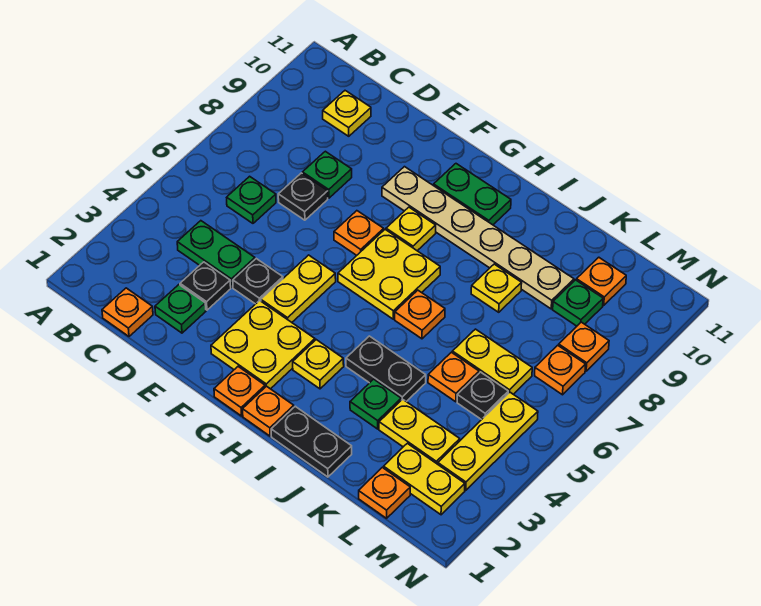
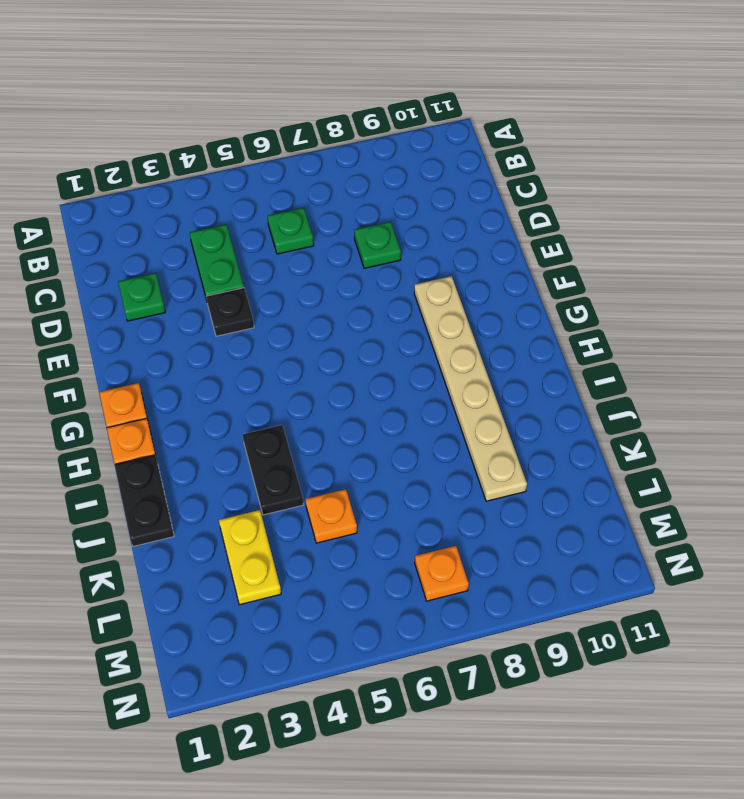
none -> orange 1x1 plate [102,288,153,336]
none -> yellow 1x1 plate [323,91,371,136]
none -> black 1x1 plate [180,262,231,310]
none -> black 1x1 plate [278,173,328,220]

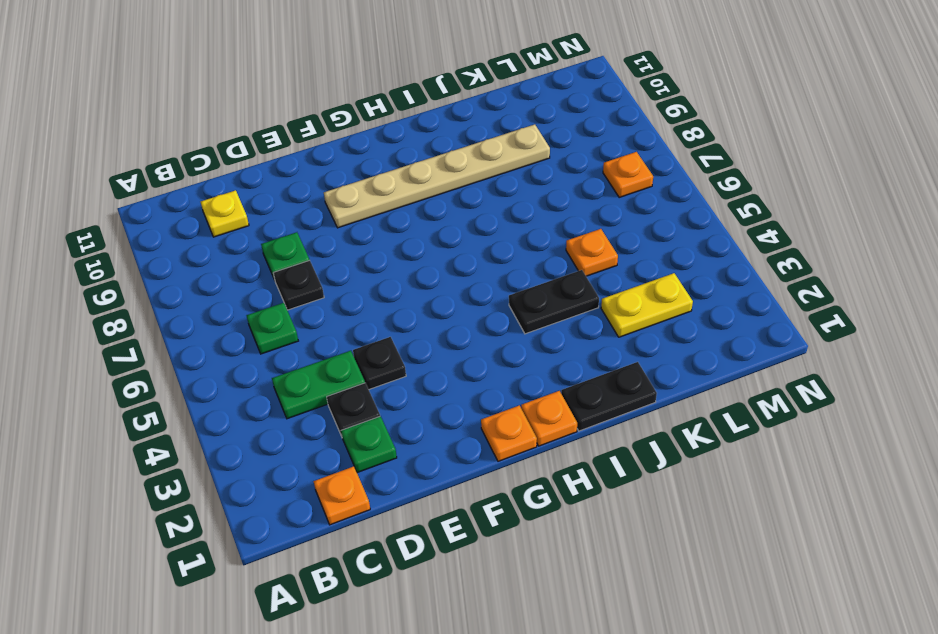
none -> yellow 2x2 plate [211,300,315,389]
none -> yellow 1x2 plate [261,255,336,322]
none -> orange 1x1 plate [334,211,384,255]
none -> yellow 2x2 plate [338,230,440,319]

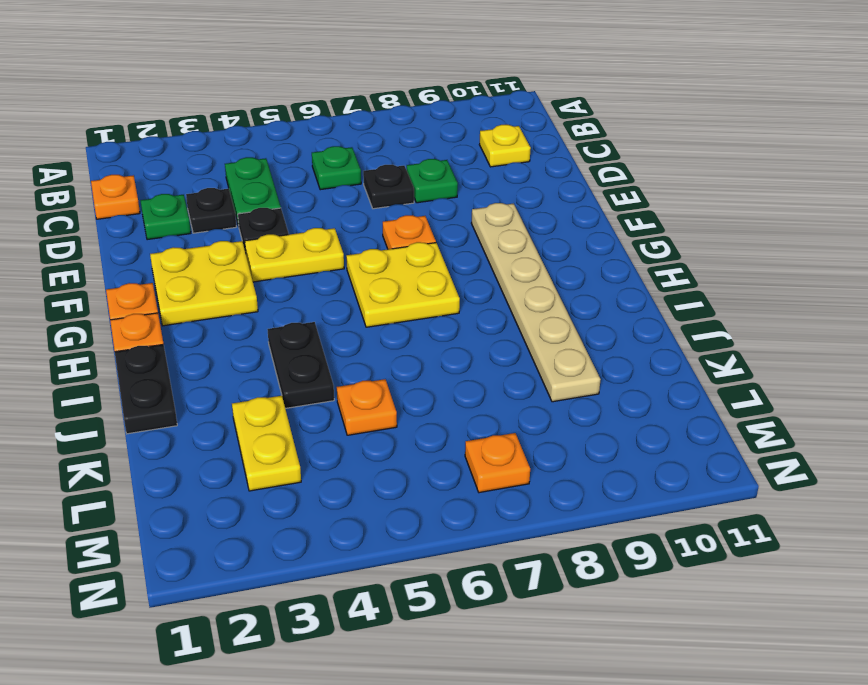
none -> yellow 1x1 plate [386,207,436,251]
none -> green 1x2 plate [434,164,511,225]
none -> yellow 1x1 plate [293,340,344,389]
none -> orange 1x1 plate [395,290,445,339]

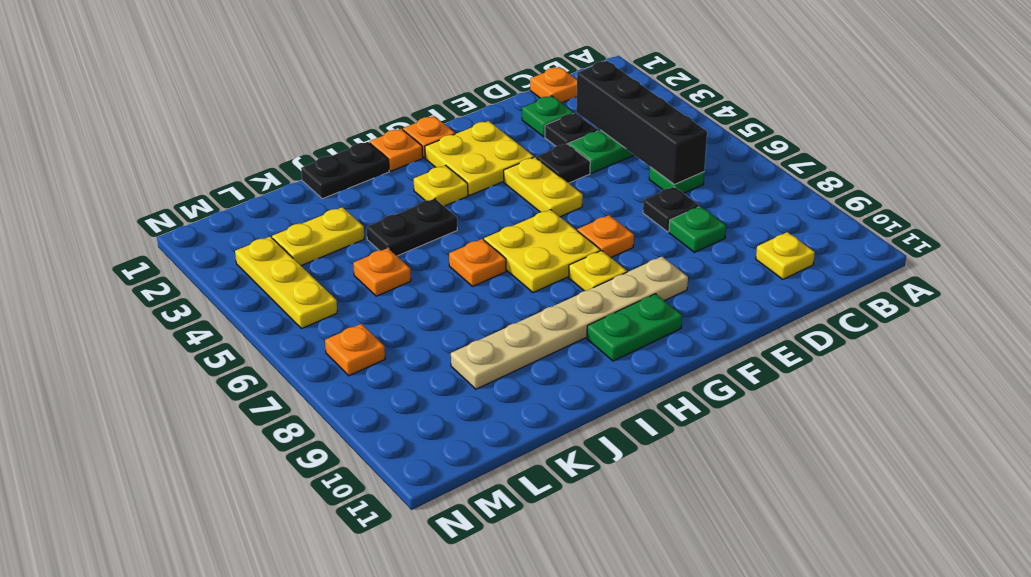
black 1x4 brick [576,61,707,184] -> none
none -> green 1x1 plate [350,379,401,429]
none -> yellow 1x1 plate [471,264,522,312]
none -> yellow 1x2 plate [452,329,532,394]
none -> orange 1x1 plate [359,467,410,518]

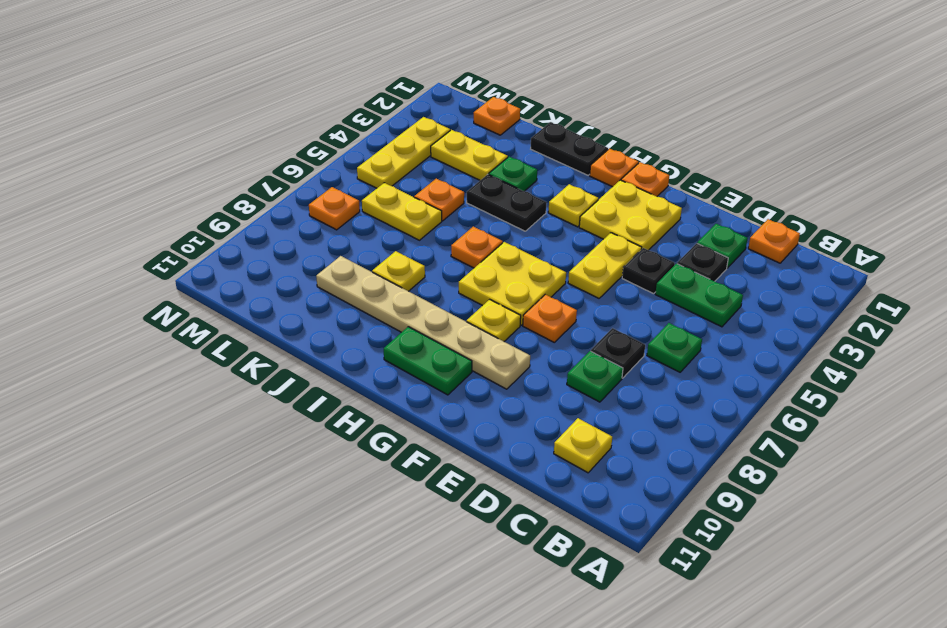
none -> yellow 1x2 plate [384,443,465,515]
none -> black 1x1 plate [457,372,508,420]
none -> green 1x1 plate [553,280,603,326]
none -> orange 1x1 plate [577,257,626,305]

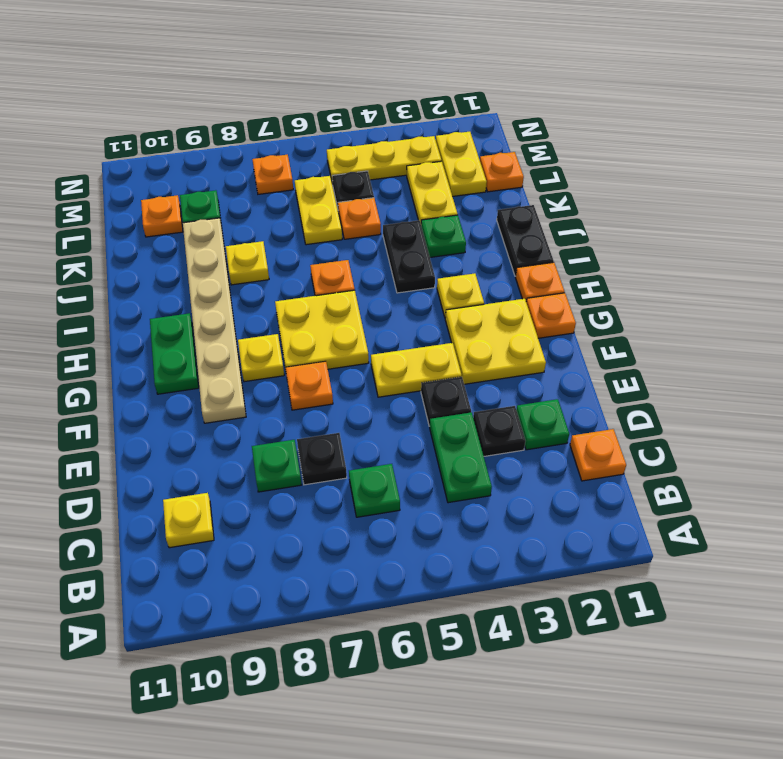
none -> orange 1x1 plate [559,322,609,371]

